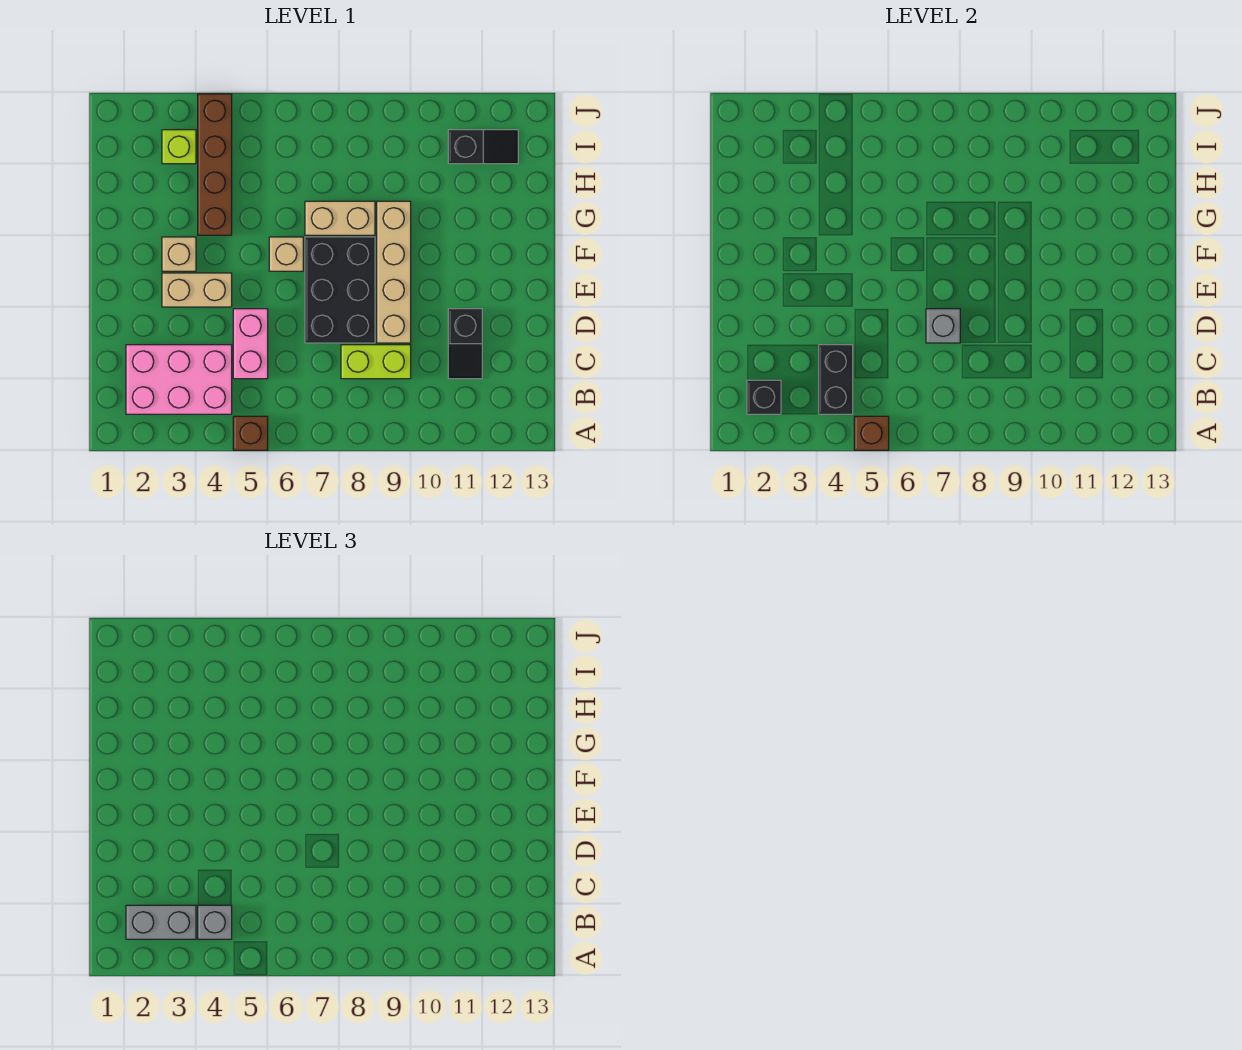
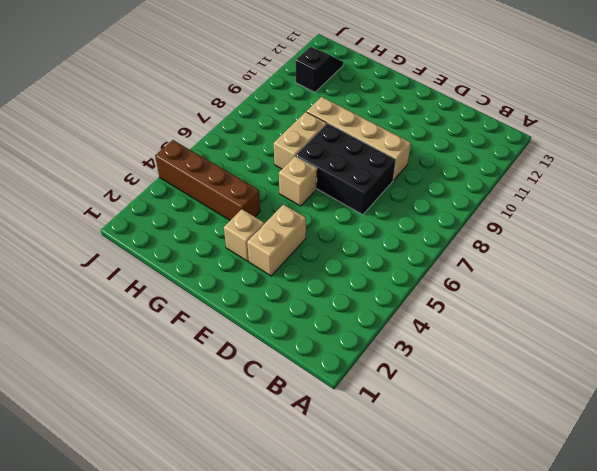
none -> brown 1x1 brick [233,416,268,450]
none -> pink 2x3 brick [126,345,232,414]
none -> pink 1x2 brick [233,309,268,379]

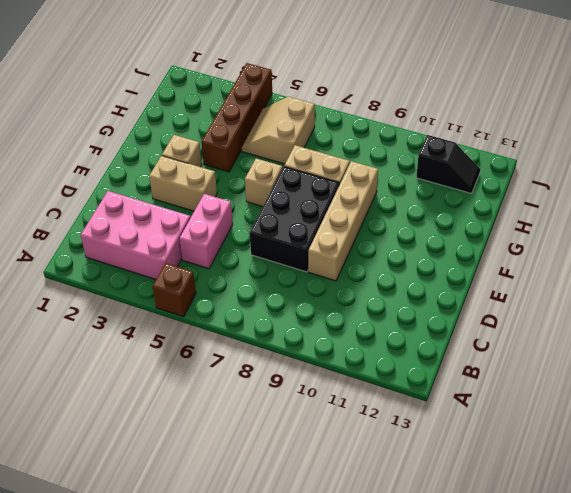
tan 2x2 slope [242,97,315,164] -> none
none -> lime 1x2 brick [341,345,411,379]
none -> black 1x2 slope [448,309,482,379]
none -> lime 1x1 brick [162,130,196,164]

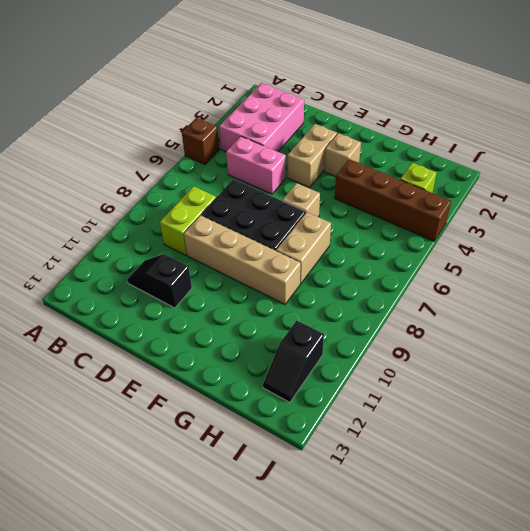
none -> brown 1x1 brick [854,416,889,450]
none -> black 1x1 brick [747,380,781,414]
none -> black 1x2 brick [819,345,853,414]

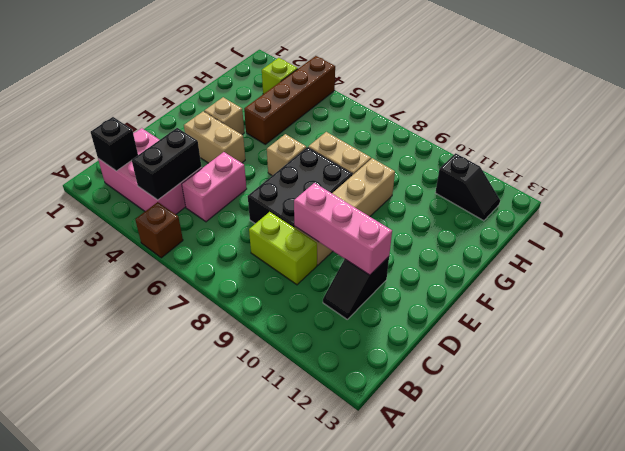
pink 1x3 brick [294,183,392,275] -> none
none -> brown 1x1 brick [854,416,889,450]
none -> grey 1x1 brick [926,309,960,343]
none -> grey 1x2 brick [126,905,196,939]

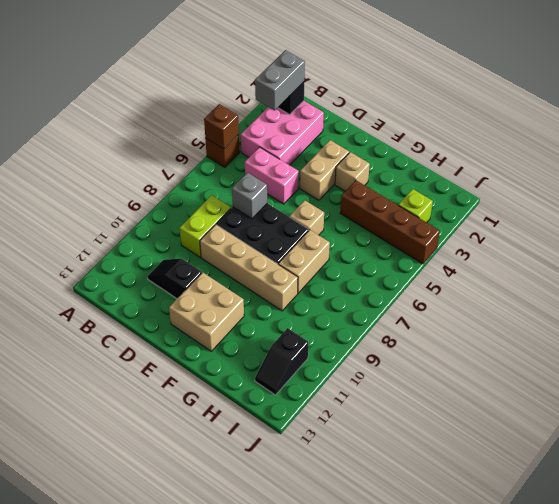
tan 2x2 brick [169,272,244,351] -> none
none -> black 1x2 brick [819,345,853,414]
none -> grey 1x1 brick [198,905,232,939]

